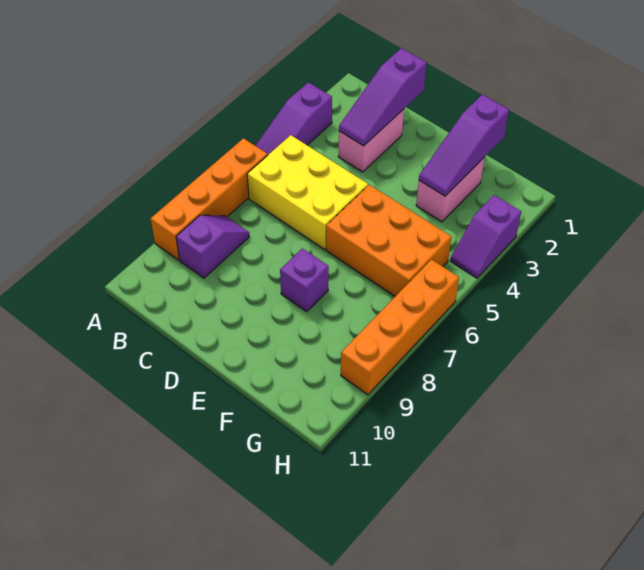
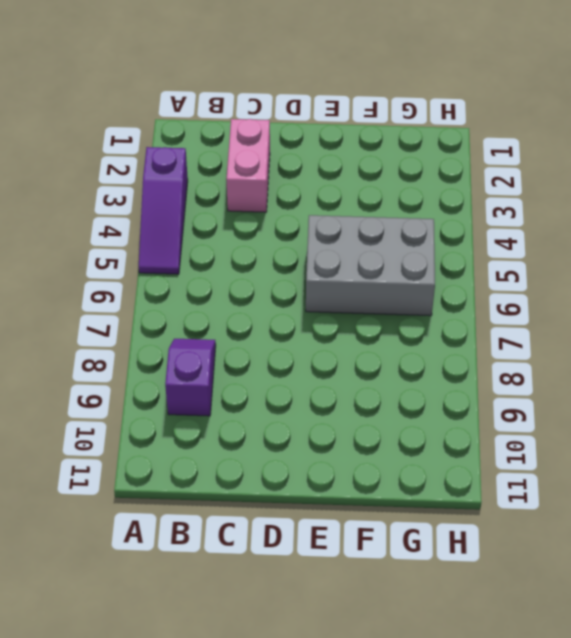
grey 2x3 brick [306,215,435,316] -> orange 2x3 brick [326,185,451,296]
none -> orange 1x4 brick [151,138,268,260]
none -> yellow 2x3 brick [247,135,368,250]
none -> purple 1x1 brick [280,248,329,311]

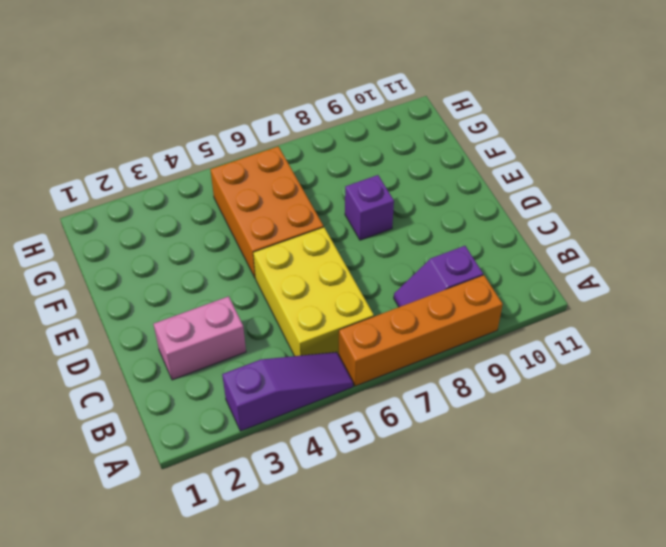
none -> pink 1x2 brick [416,157,485,222]
none -> purple 1x2 slope [450,195,521,278]
none -> orange 1x4 brick [341,260,459,395]

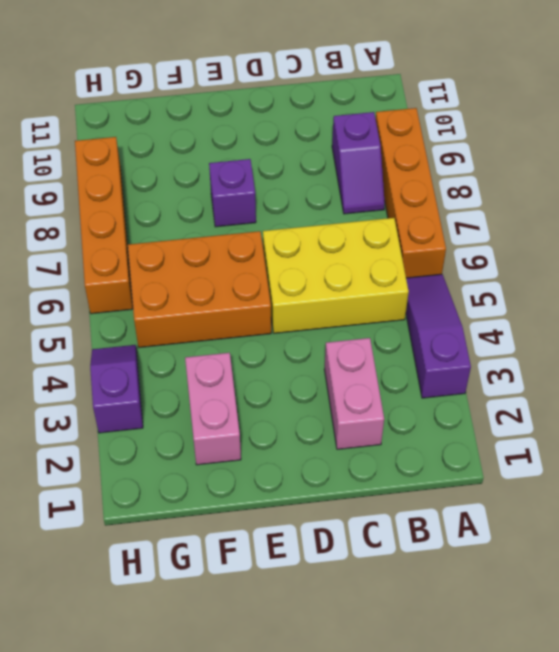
none -> purple 1x3 slope [339,48,426,146]
none -> purple 1x3 slope [419,95,509,196]

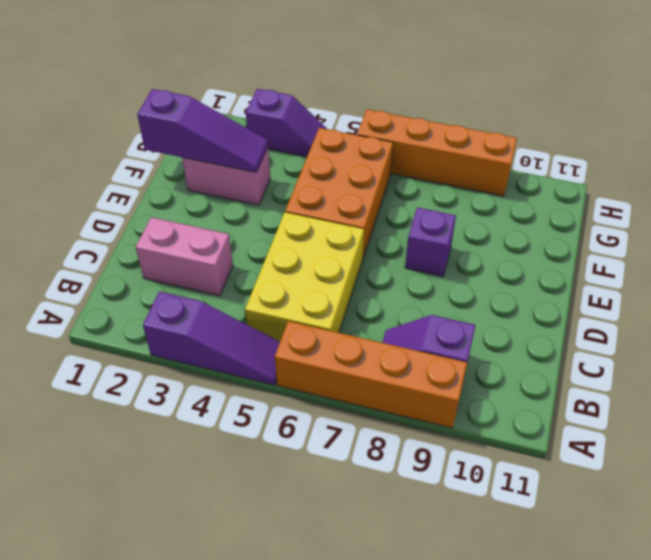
none -> purple 1x3 slope [339,48,426,146]

